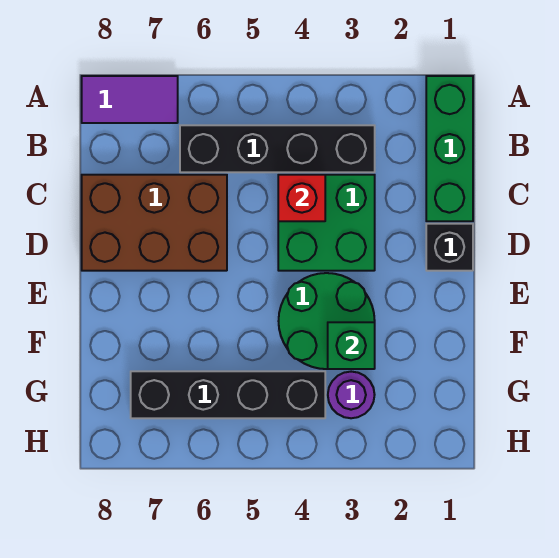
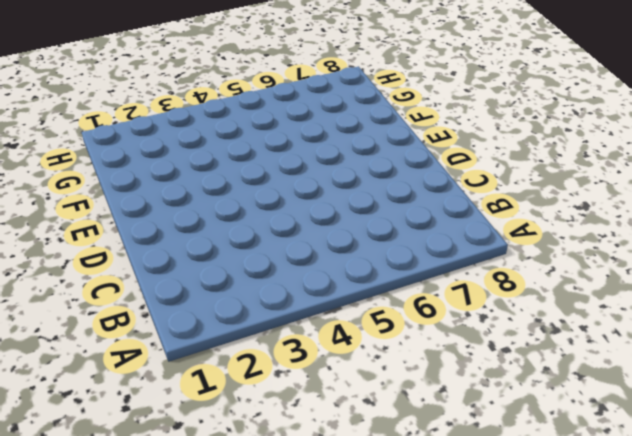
none -> green 1x3 brick [426,76,473,221]
none -> purple 1x2 tile [82,76,178,123]

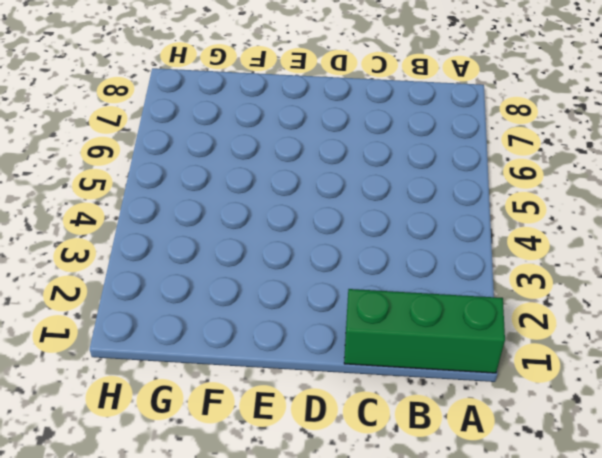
none -> purple 1x2 tile [82,76,178,123]
none -> black 1x4 brick [180,125,375,172]

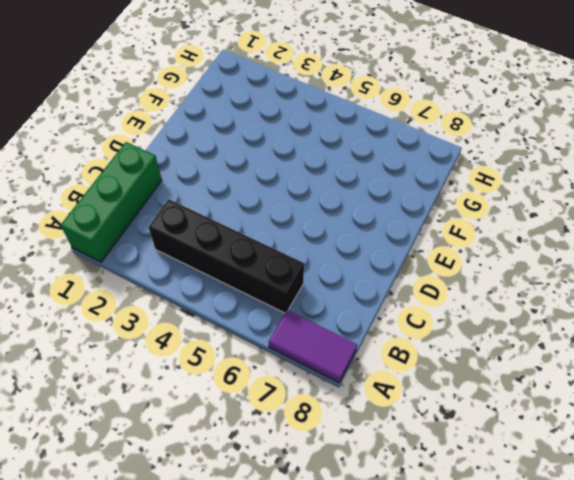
none -> green 2x2 brick [278,175,375,271]
none -> brown 2x3 brick [82,175,227,271]

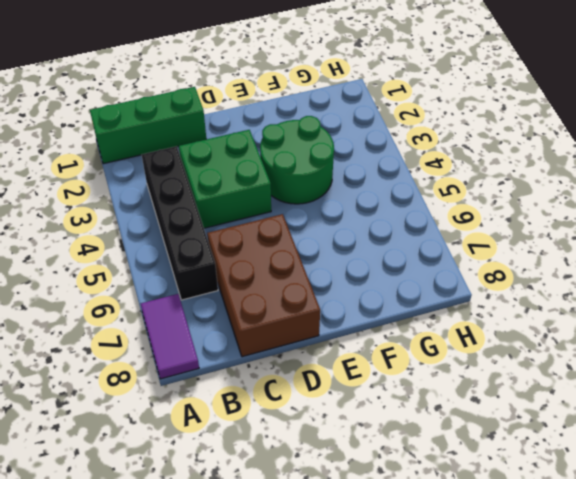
none -> black 1x1 brick [426,224,473,271]
none -> purple 1x1 round brick [328,372,375,418]

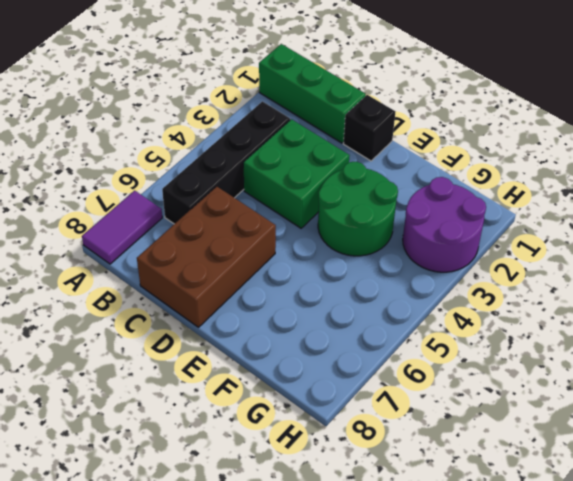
purple 2x2 round brick [403,177,486,272] -> purple 1x1 round brick [328,372,375,418]
none -> black 1x4 brick [131,371,325,418]
none -> red 1x1 brick [278,175,325,221]

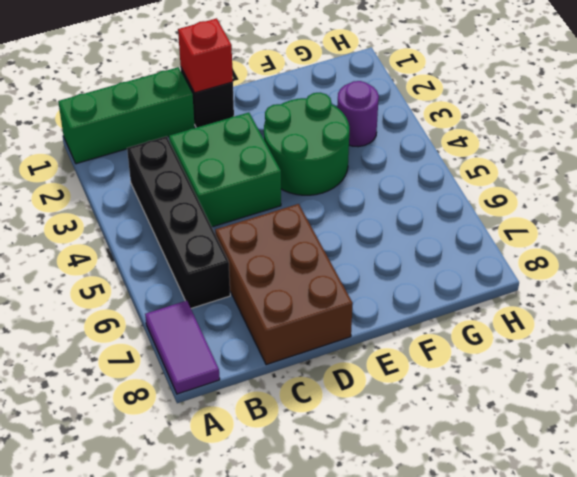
red 1x1 brick [178,18,233,93] -> red 1x1 brick moved to [278,175,325,221]
none -> black 1x4 brick [131,371,325,418]
none -> green 1x1 brick [328,322,375,369]

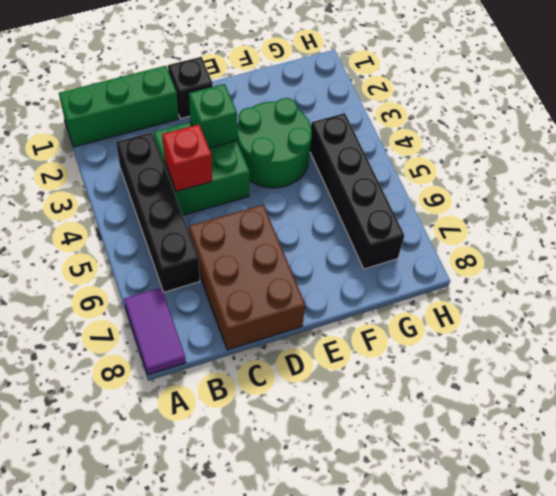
green 1x1 brick [189,84,237,148] -> green 1x1 brick moved to [328,322,375,369]
none -> purple 1x1 round brick [328,372,375,418]

